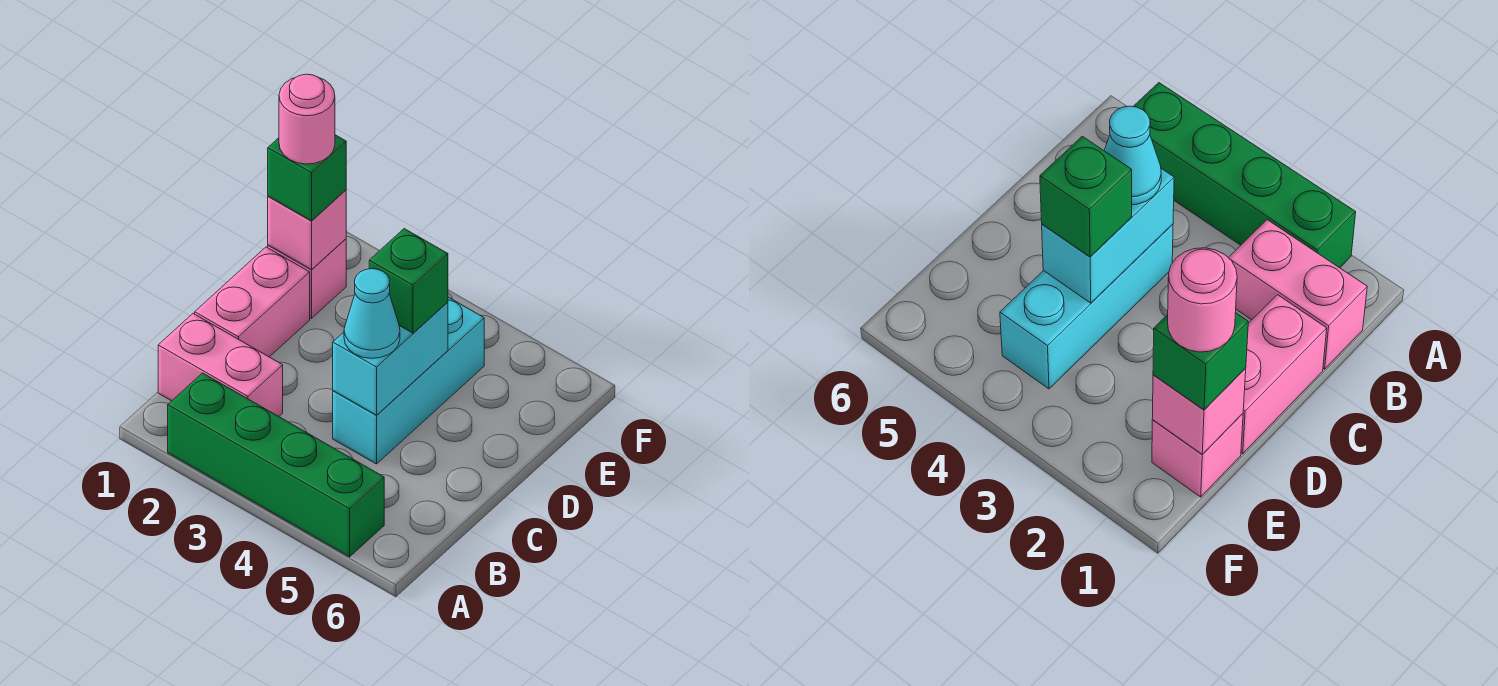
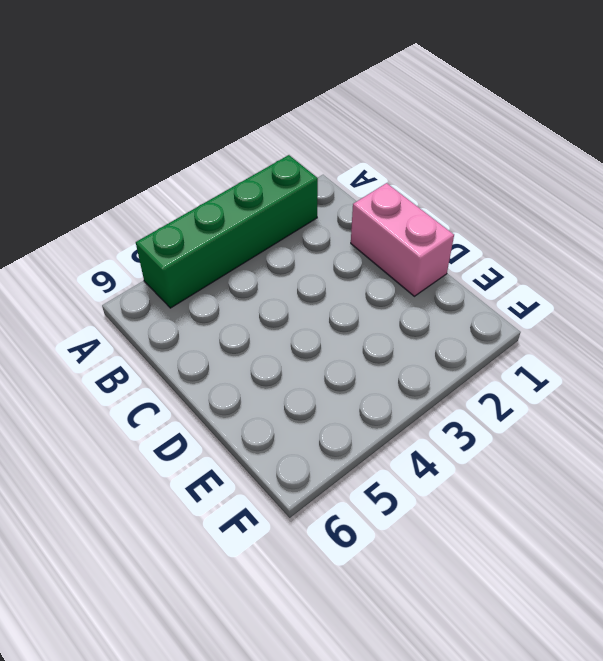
none -> pink 1x2 brick [158,314,283,416]
none -> cyan 1x3 brick [333,297,484,464]

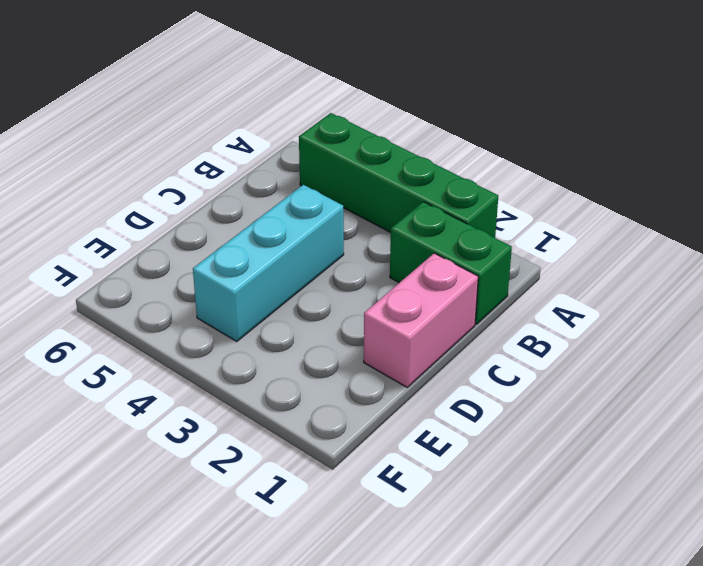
green 1x2 brick [390,202,512,324] -> pink 1x2 brick [158,314,283,416]
none -> pink 1x1 brick [268,239,346,318]
none -> cyan 1x2 brick [333,302,448,415]

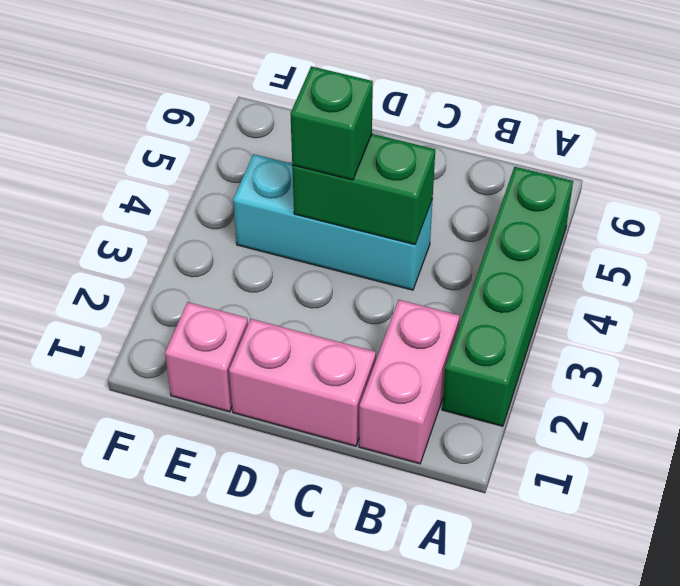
green 1x2 brick [292,134,435,245] -> cyan 1x2 brick [333,302,448,415]
none -> pink 1x1 brick [268,190,346,270]
none -> cyan 1x1 cone [344,269,400,358]

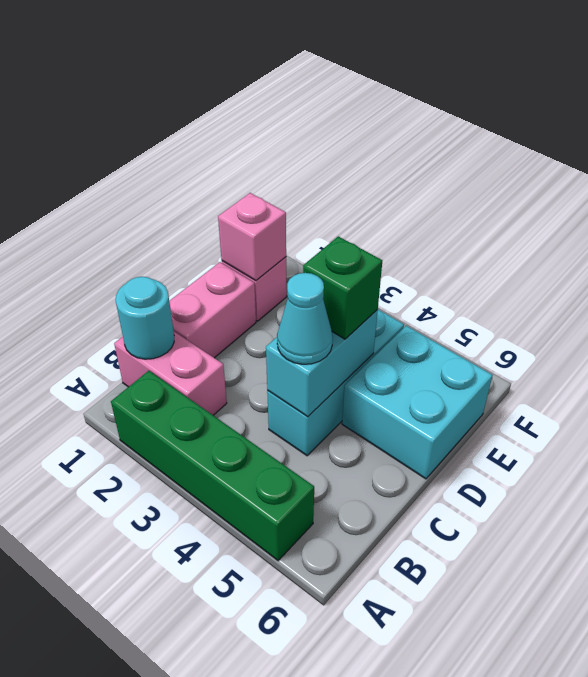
cyan 1x1 round brick [116,277,174,359] -> none
cyan 2x2 brick [342,326,493,479] -> none
none -> green 1x1 brick [268,135,346,221]
none -> pink 1x1 round brick [279,74,335,164]

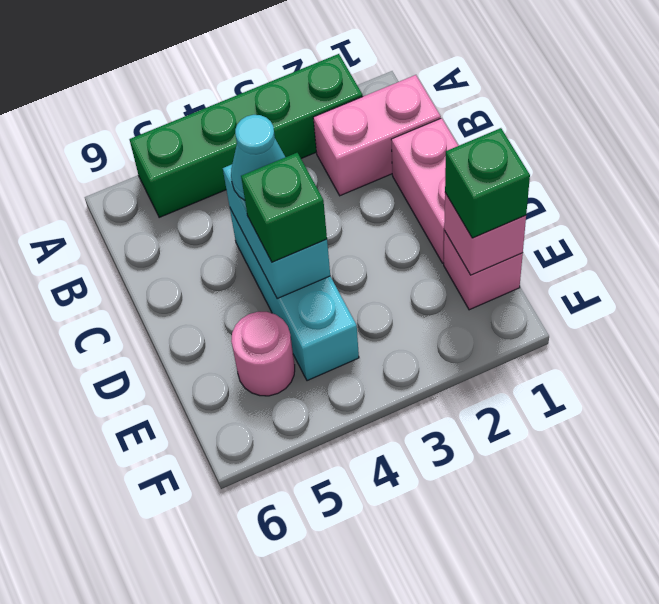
pink 1x1 round brick [231,312,295,396] -> pink 1x1 round brick moved to [279,74,335,164]

